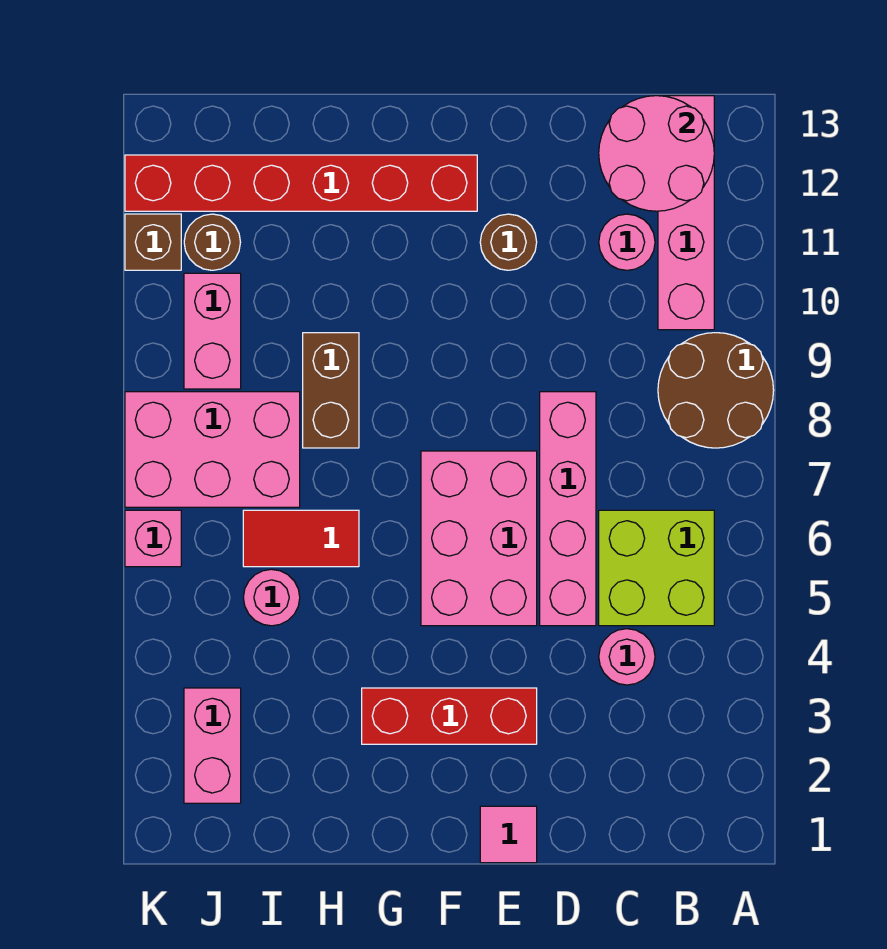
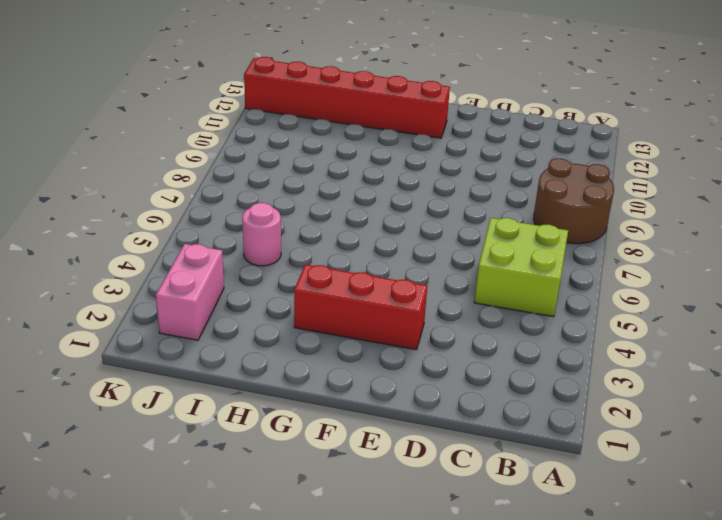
none -> pink 1x4 brick [658,96,714,330]
none -> pink 1x1 round brick [599,629,655,685]
none -> pink 1x1 round brick [599,214,655,270]

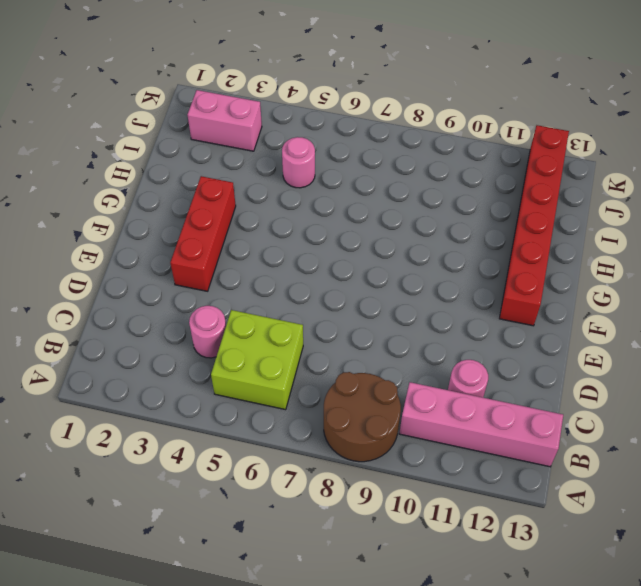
none -> pink 1x4 brick [540,392,596,626]
none -> pink 1x1 tile [480,806,537,863]
none -> pink 2x3 brick [421,451,537,626]

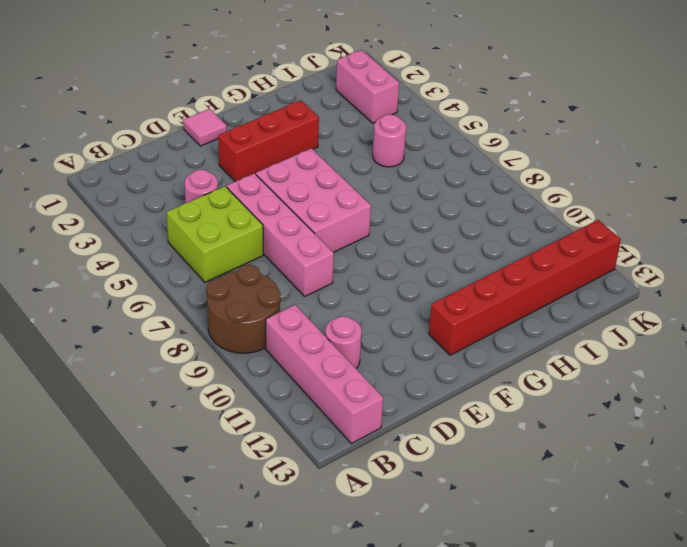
none -> brown 1x1 round brick [480,214,537,270]
none -> red 1x2 tile [243,510,359,567]
none -> brown 1x2 brick [303,333,359,448]

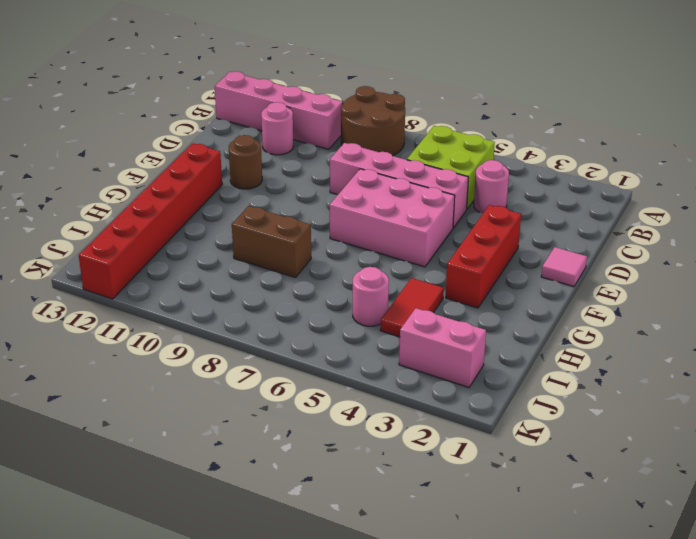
red 1x2 tile [380,278,444,337] -> red 1x2 tile moved to [243,510,359,567]
none -> pink 2x3 brick [125,392,300,507]
none -> pink 1x2 brick [184,273,241,389]
none -> brown 1x1 round brick [184,214,241,270]

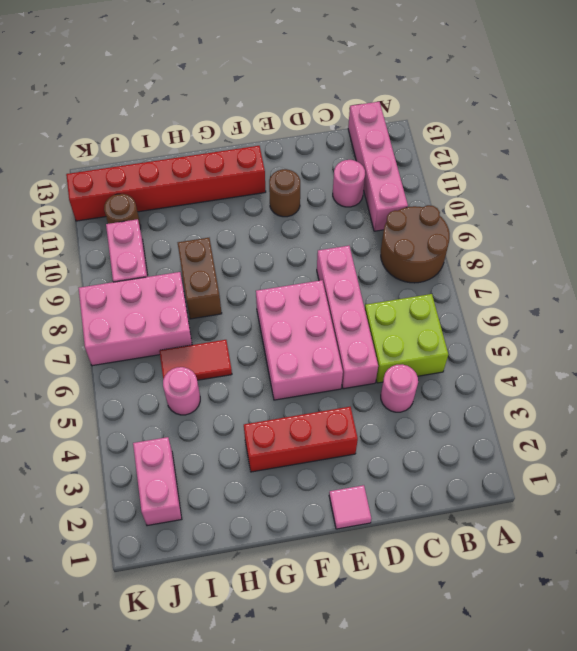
none -> pink 1x1 brick [125,510,181,567]
none -> brown 1x1 brick [125,214,181,270]
none -> pink 2x2 round brick [599,96,714,211]

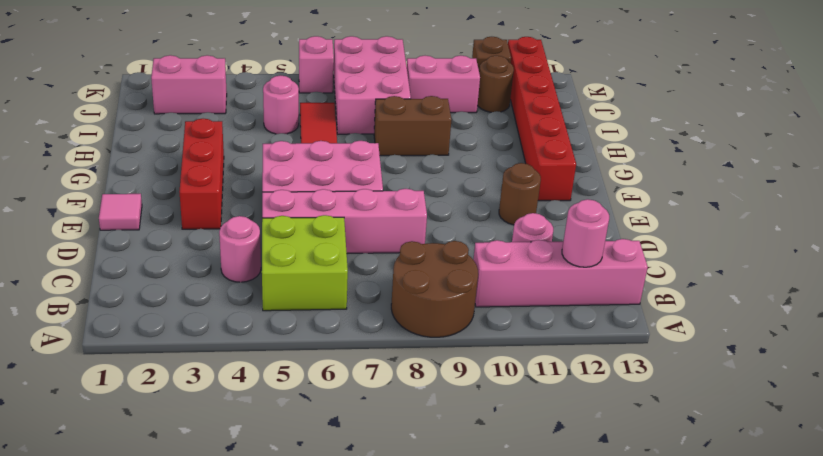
pink 1x1 round brick [562,199,609,267] -> pink 2x2 round brick [599,96,714,211]

